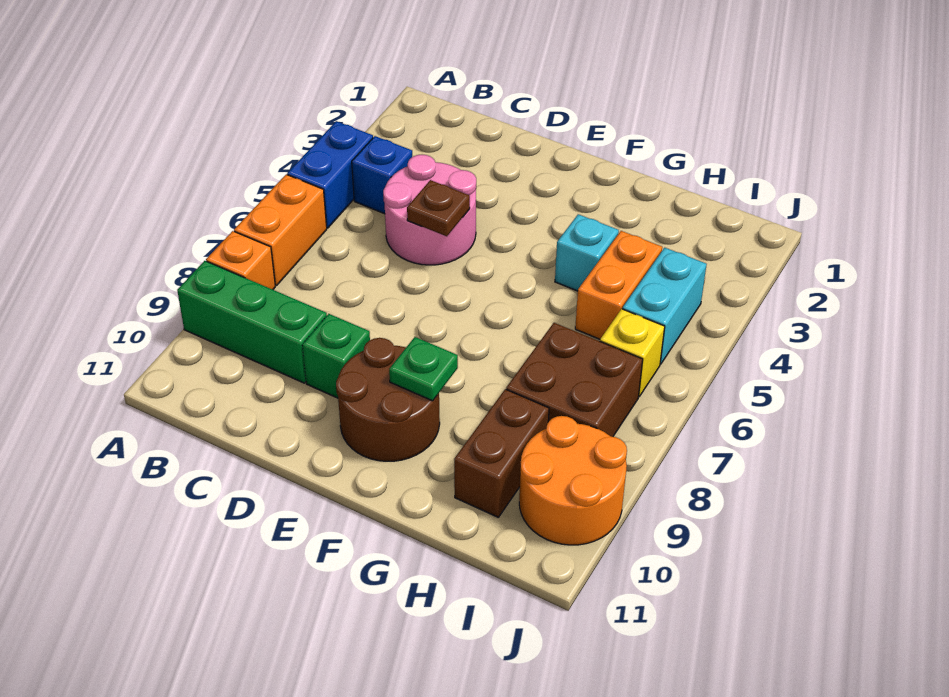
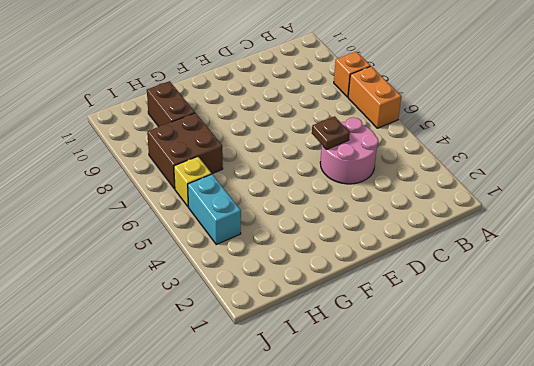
none -> blue 1x2 brick [287,121,373,228]
none -> green 1x3 brick [177,261,327,383]
none -> blue 1x1 brick [352,136,412,214]

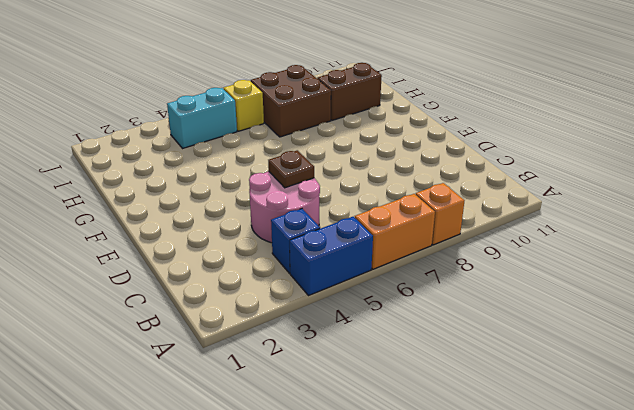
none -> green 1x3 brick [177,261,327,383]
none -> green 1x1 brick [302,314,370,398]
none -> brown 2x2 round brick [336,338,440,461]

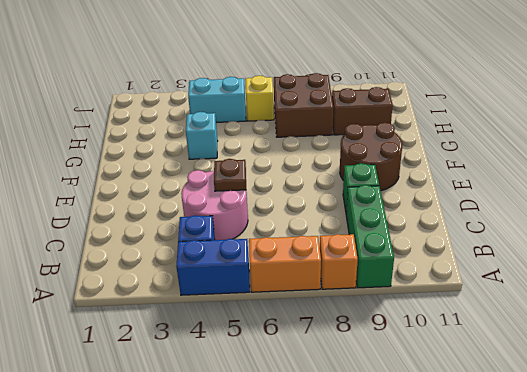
none -> orange 1x2 brick [575,231,662,339]
none -> orange 2x2 round brick [519,416,627,545]
none -> green 1x1 plate [389,337,458,401]

